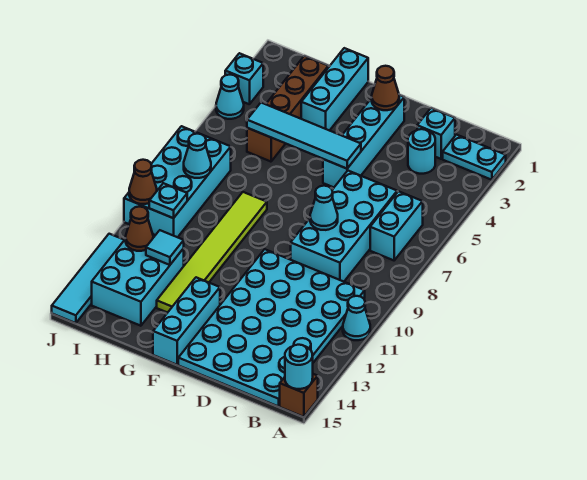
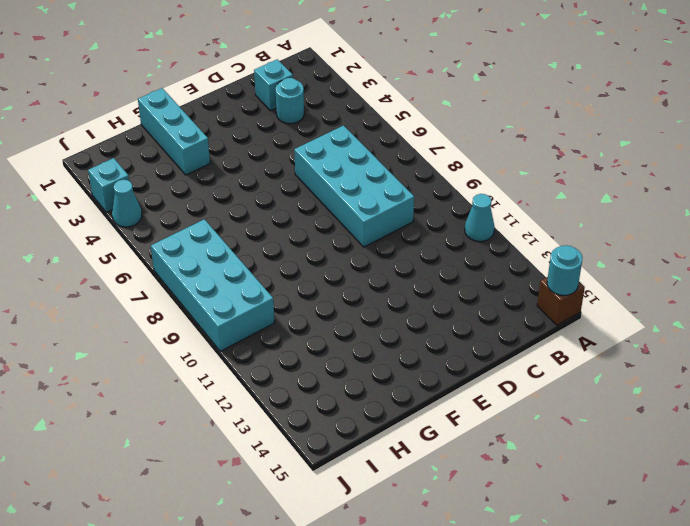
none -> cyan 1x2 plate [443,135,506,180]
none -> cyan 1x2 brick [370,191,423,260]
none -> cyan 4x6 plate [178,249,365,407]

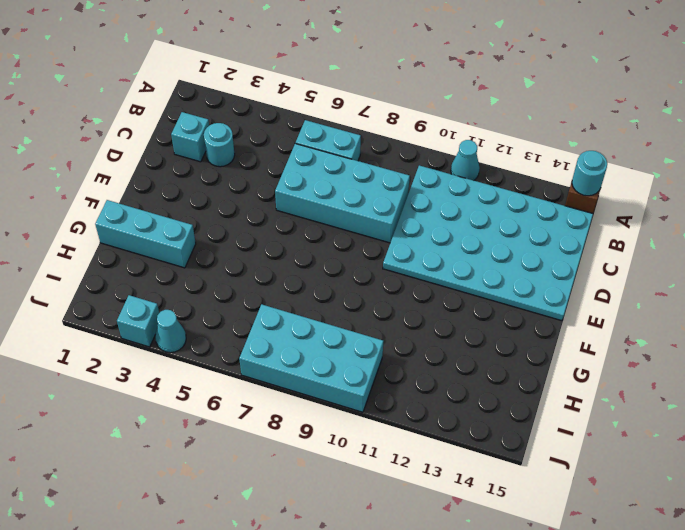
none -> cyan 1x2 plate [443,135,506,180]
none -> cyan 1x4 brick [323,95,404,187]
none -> cyan 1x3 brick [153,277,220,365]

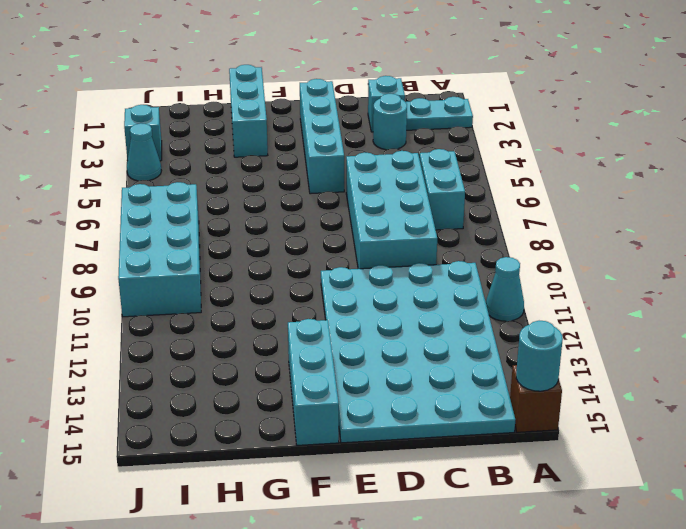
none -> lime 1x6 tile [157,192,267,313]
none -> brown 1x4 brick [247,56,328,162]
none -> cyan 2x3 brick [92,236,184,326]

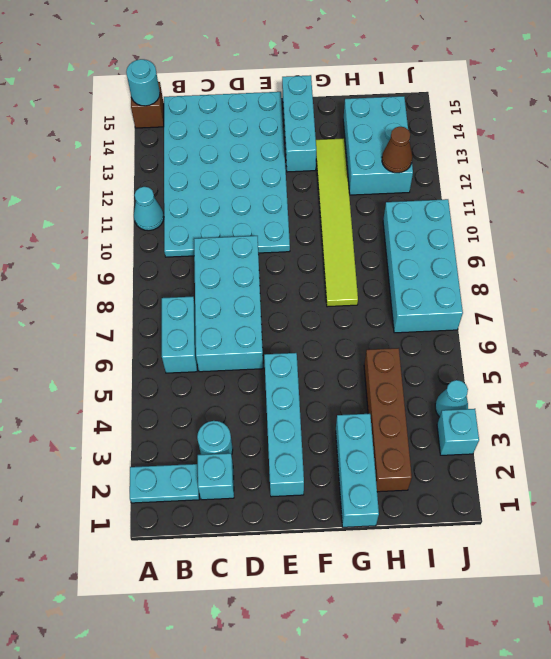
none -> cyan 1x4 tile [52,234,124,323]
none -> cyan 1x1 cone [310,186,338,230]
none -> brown 1x1 cone [372,66,399,110]

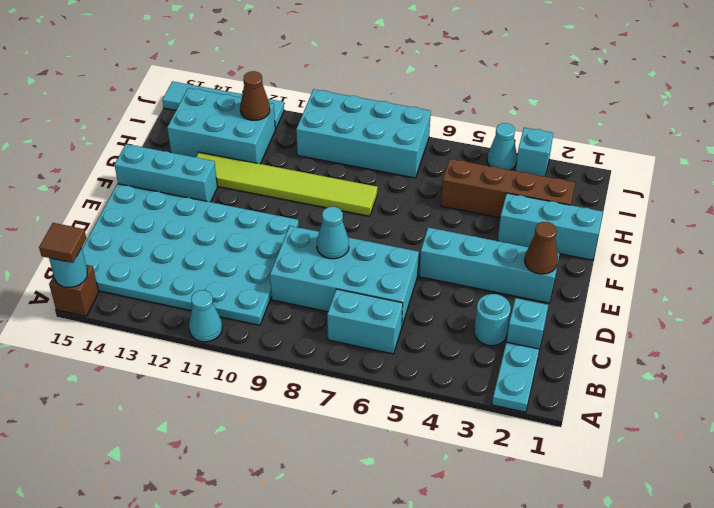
brown 1x1 tile [39,223,86,263] -> none
none -> cyan 1x4 tile [247,103,361,169]
none -> cyan 1x1 tile [146,230,184,265]
none -> cyan 1x1 cone [184,134,211,178]

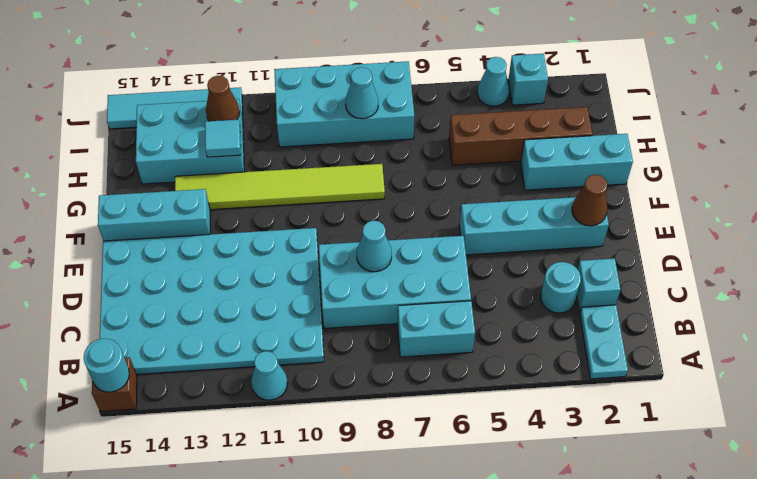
none -> cyan 1x4 tile [247,103,361,169]
none -> cyan 1x1 plate [149,183,187,218]
none -> brown 1x1 cone [129,160,157,204]

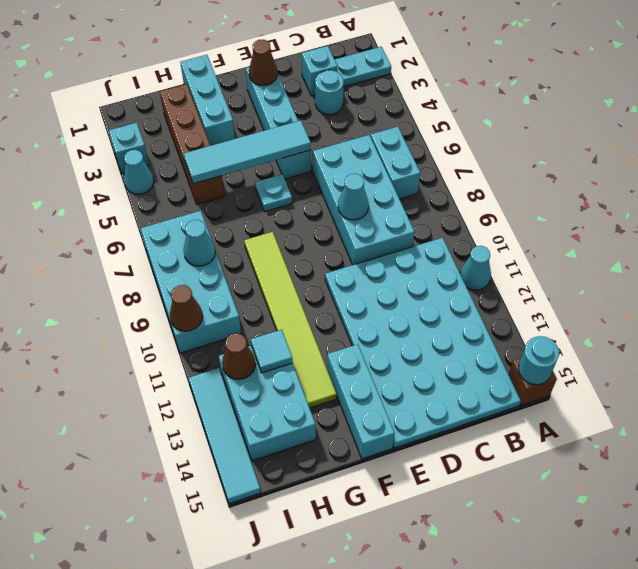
cyan 1x1 plate [255,174,292,212] -> cyan 1x1 plate moved to [149,183,187,218]

